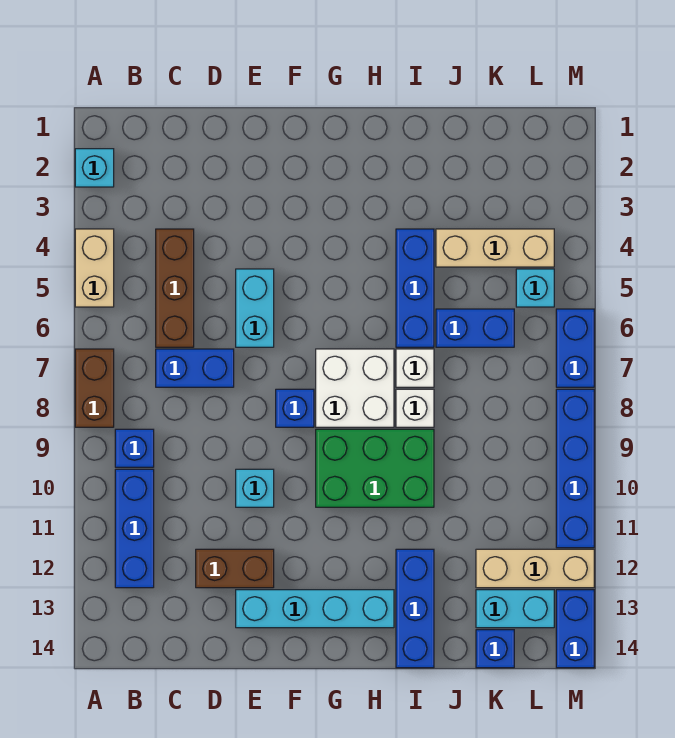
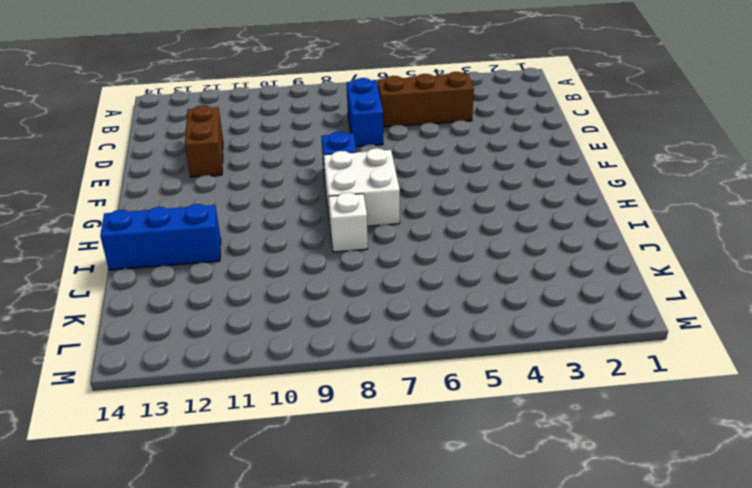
none -> cyan 1x1 brick [75,149,114,187]
none -> tan 1x2 brick [75,229,114,307]
none -> brown 1x2 brick [75,349,114,427]

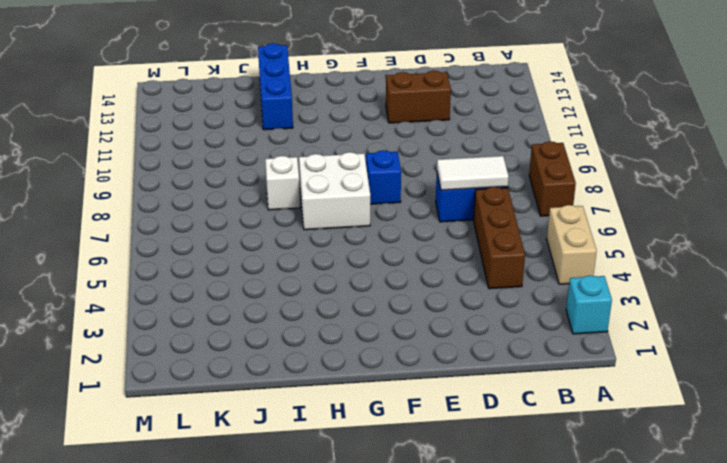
white 1x2 tile [437,156,509,190] -> none
none -> blue 1x1 brick [115,429,154,467]
none -> blue 1x3 brick [115,469,154,588]
none -> cyan 1x2 brick [236,269,274,347]

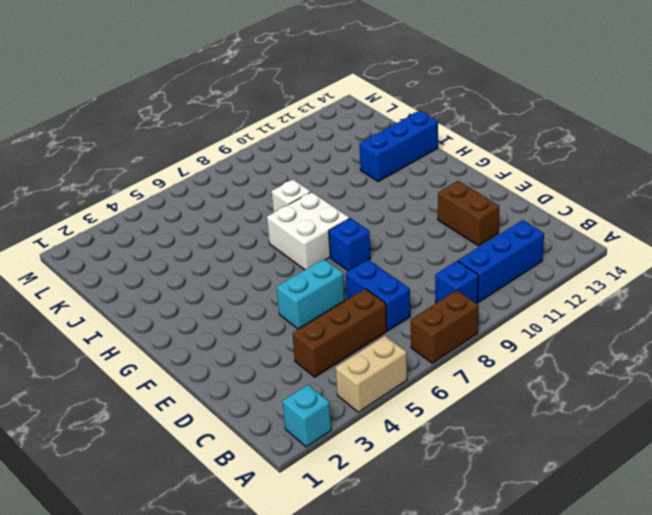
none -> cyan 1x1 brick [236,469,274,507]
none -> cyan 1x4 brick [236,590,394,628]
none -> green 2x3 brick [316,429,434,507]

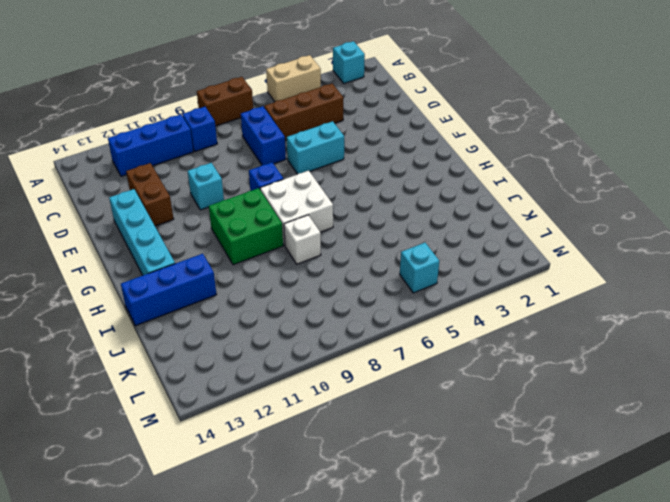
green 2x2 brick [209,188,283,265] -> green 2x3 brick [316,429,434,507]
none -> blue 1x3 brick [396,229,434,347]
none -> white 1x1 brick [396,349,434,387]
none -> tan 1x3 brick [436,229,554,267]

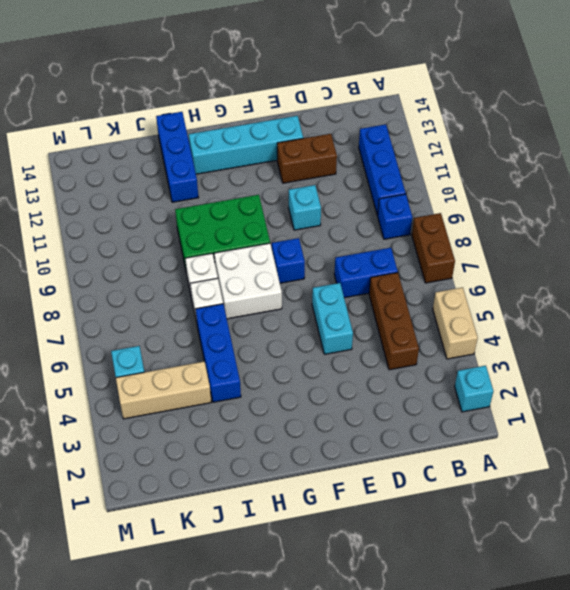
none -> blue 1x2 brick [436,309,514,347]
none -> tan 1x3 brick [476,549,594,588]
none -> cyan 1x2 brick [476,590,554,628]

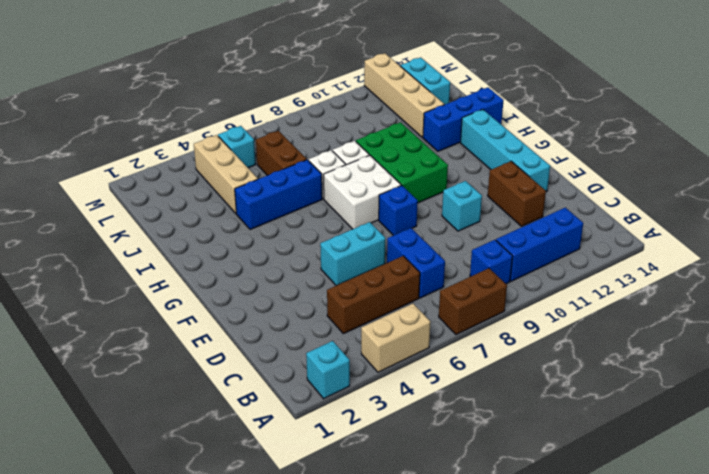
brown 1x2 brick [256,131,307,175] -> blue 1x2 brick [436,309,514,347]
tan 1x4 brick [364,53,444,138] -> tan 1x3 brick [476,549,594,588]
none -> blue 1x1 brick [476,630,514,668]
none -> blue 1x2 brick [556,309,594,387]
none -> blue 1x4 brick [556,389,594,548]

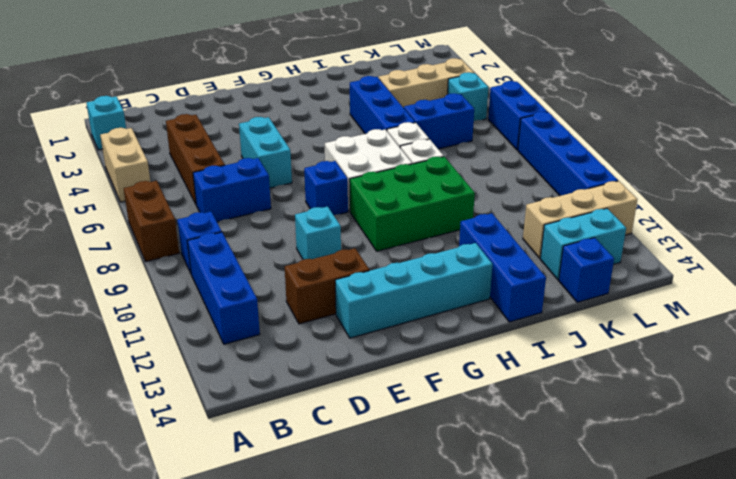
none -> blue 1x2 brick [556,590,594,668]

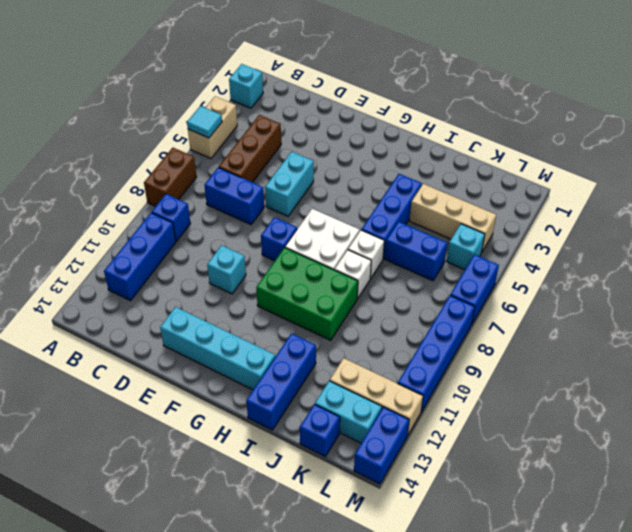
cyan 1x1 tile [187,106,222,138] -> none
none -> brown 1x2 brick [196,549,274,588]

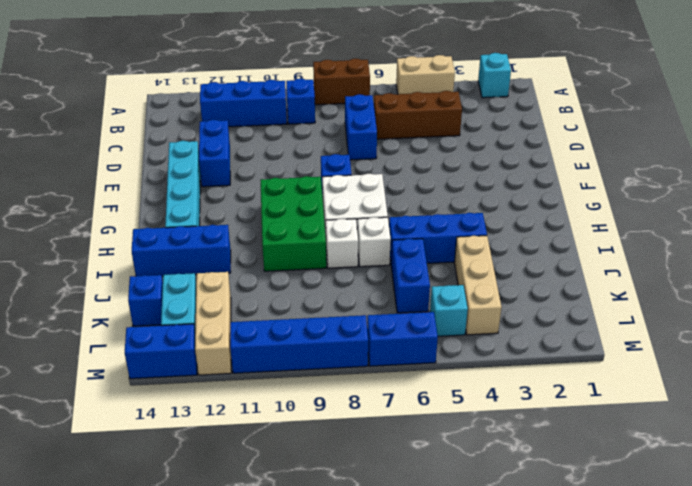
blue 1x2 brick [199,120,230,187] -> brown 1x2 brick [196,549,274,588]
none -> cyan 1x2 brick [236,269,274,347]
none -> cyan 1x1 brick [236,469,274,507]

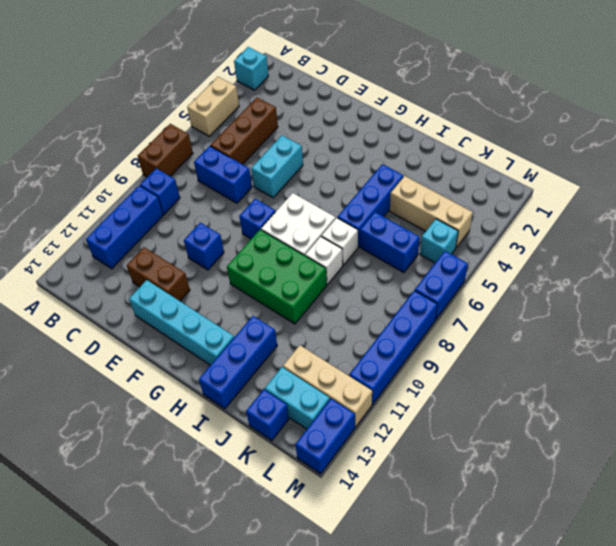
blue 1x1 brick [184,223,224,270] -> cyan 1x1 brick [236,469,274,507]

